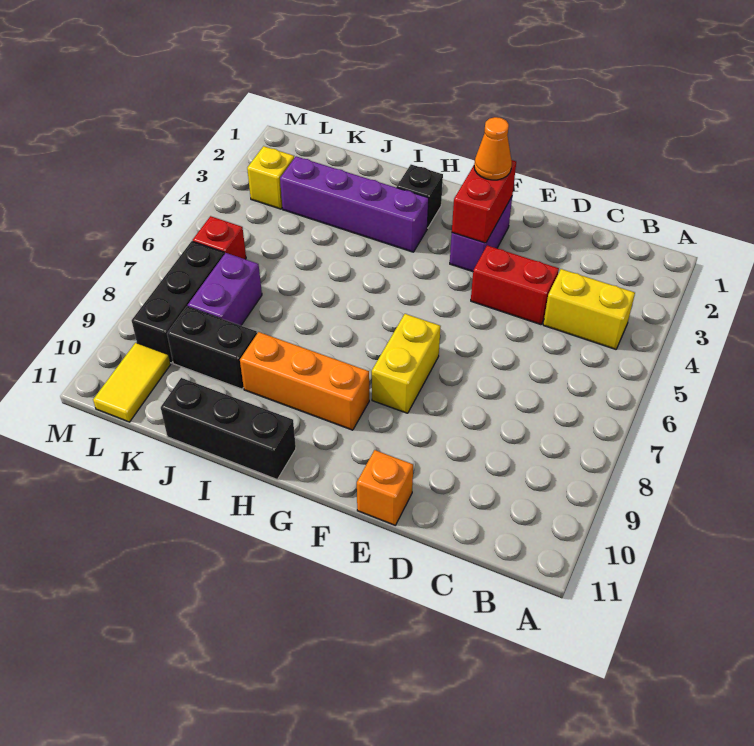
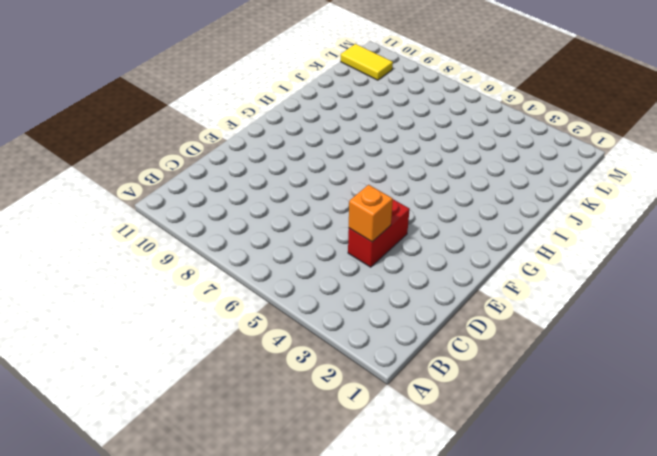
orange 1x1 brick [349,185,393,242] -> orange 1x1 brick moved to [357,450,413,525]
none -> yellow 1x2 brick [543,269,635,349]
none -> purple 1x2 brick [450,197,512,272]
none -> yellow 1x2 brick [372,314,441,413]

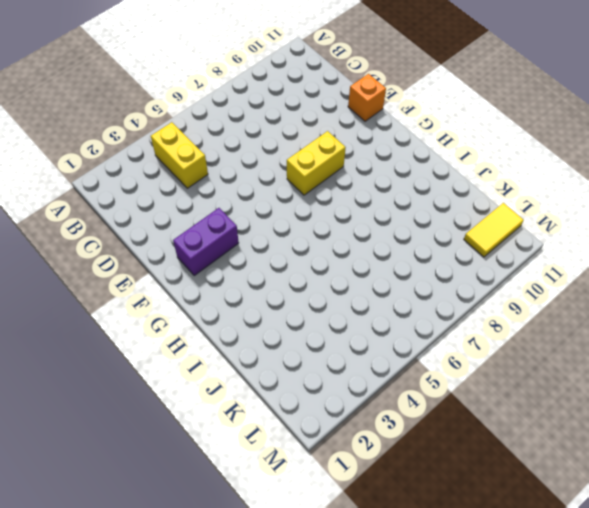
none -> red 1x2 brick [471,245,559,325]
none -> orange 1x3 brick [240,332,369,430]
none -> black 1x1 brick [397,165,443,228]

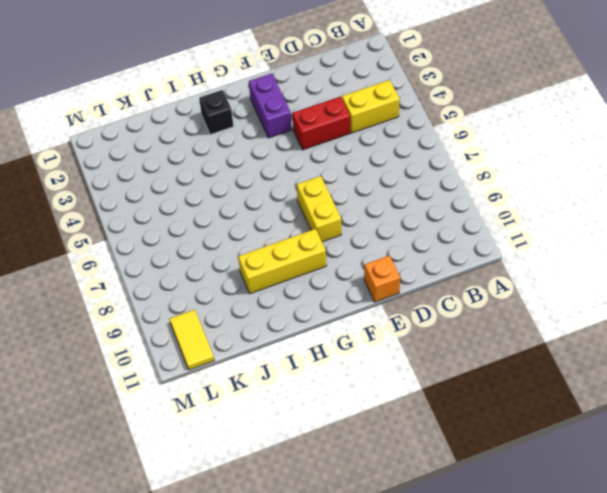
yellow 1x3 brick [238,229,326,294] -> orange 1x3 brick [240,332,369,430]
none -> purple 1x4 brick [280,156,429,252]
none -> black 1x3 brick [161,378,296,479]
none -> black 1x2 brick [167,306,257,389]

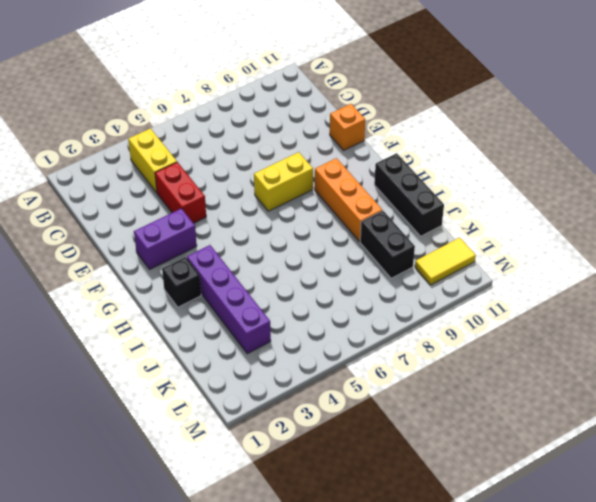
none -> purple 1x2 brick [188,253,262,325]
none -> yellow 1x1 brick [247,146,294,209]
none -> red 1x1 brick [192,216,246,259]

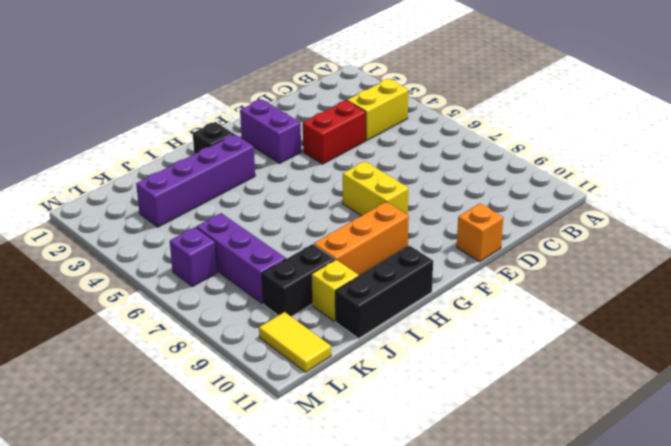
yellow 1x1 brick [311,260,359,321] -> yellow 1x1 brick moved to [247,146,294,209]
purple 1x3 brick [196,213,286,304] -> purple 1x2 brick [188,253,262,325]
purple 1x1 brick [170,227,218,287] -> red 1x1 brick [192,216,246,259]
none -> black 1x3 brick [132,241,224,363]
none -> red 1x2 brick [452,160,516,243]
none -> orange 1x1 cone [474,117,512,180]

